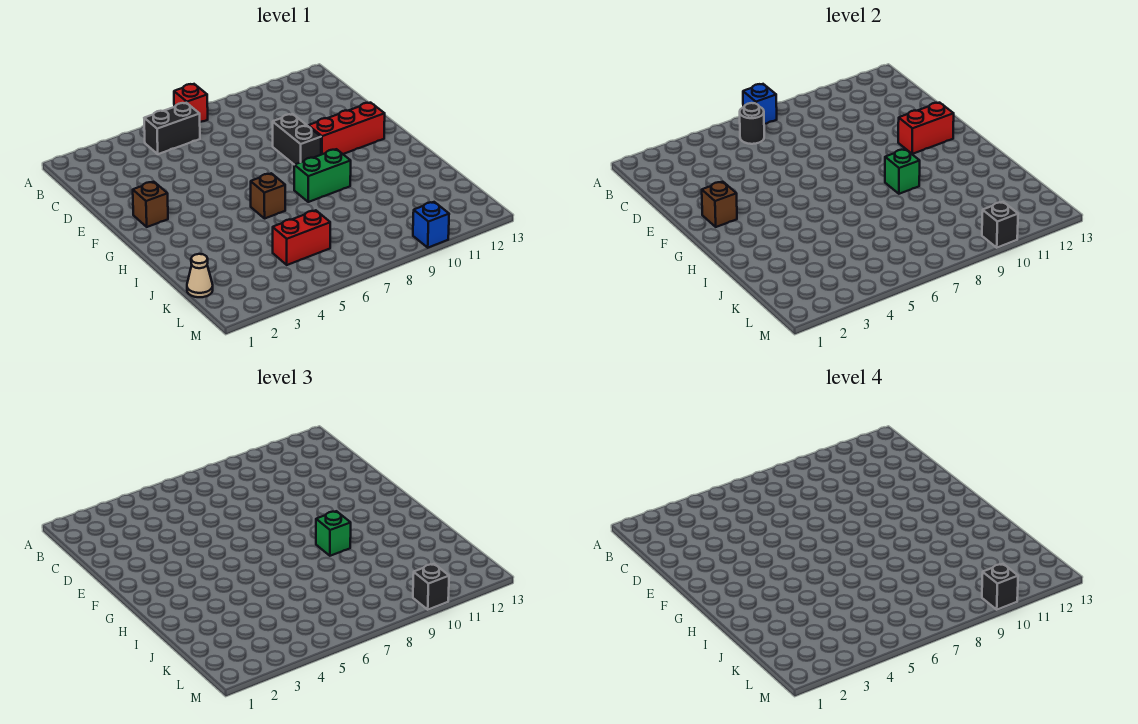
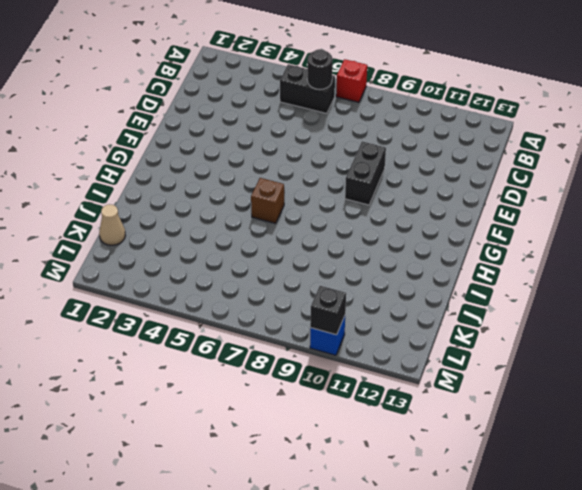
none -> brown 1x1 brick [133,182,168,227]
none -> red 1x3 brick [308,103,385,155]
none -> green 1x2 brick [294,149,351,202]

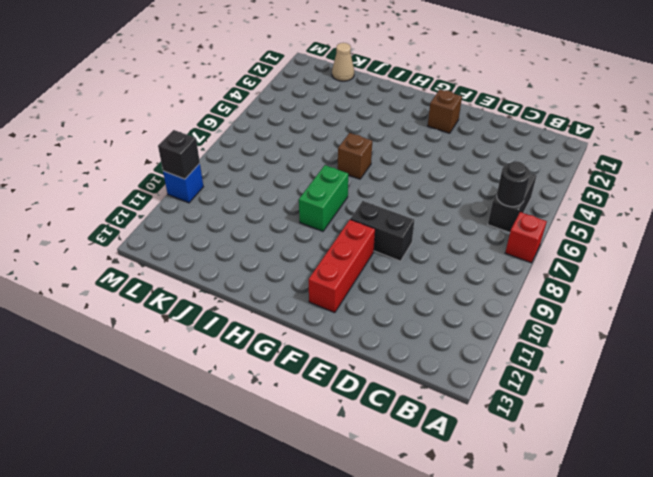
none -> red 1x2 brick [273,210,330,265]
none -> blue 1x1 brick [743,84,777,124]
none -> brown 1x1 brick [702,182,737,227]

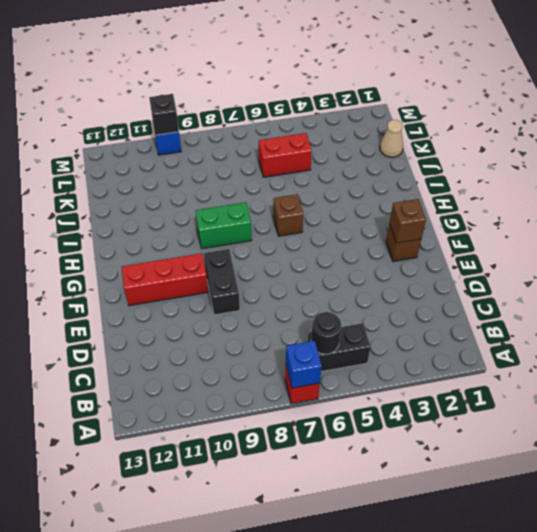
none -> red 1x2 brick [898,103,954,154]
none -> green 1x1 brick [885,149,920,194]
none -> green 1x1 brick [316,511,351,556]

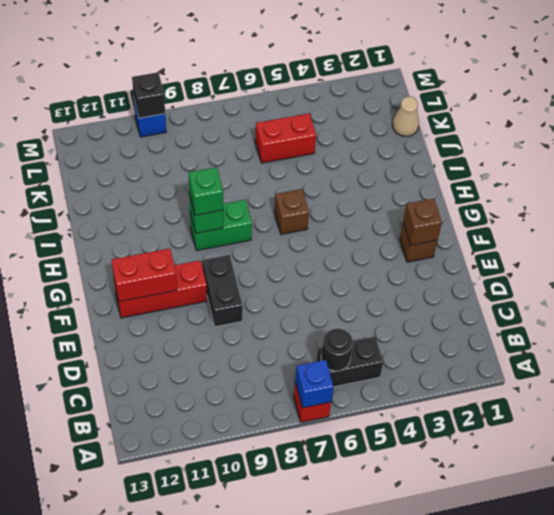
none -> black 1x1 brick [413,564,449,610]
none -> black 1x1 brick [982,564,1018,610]

